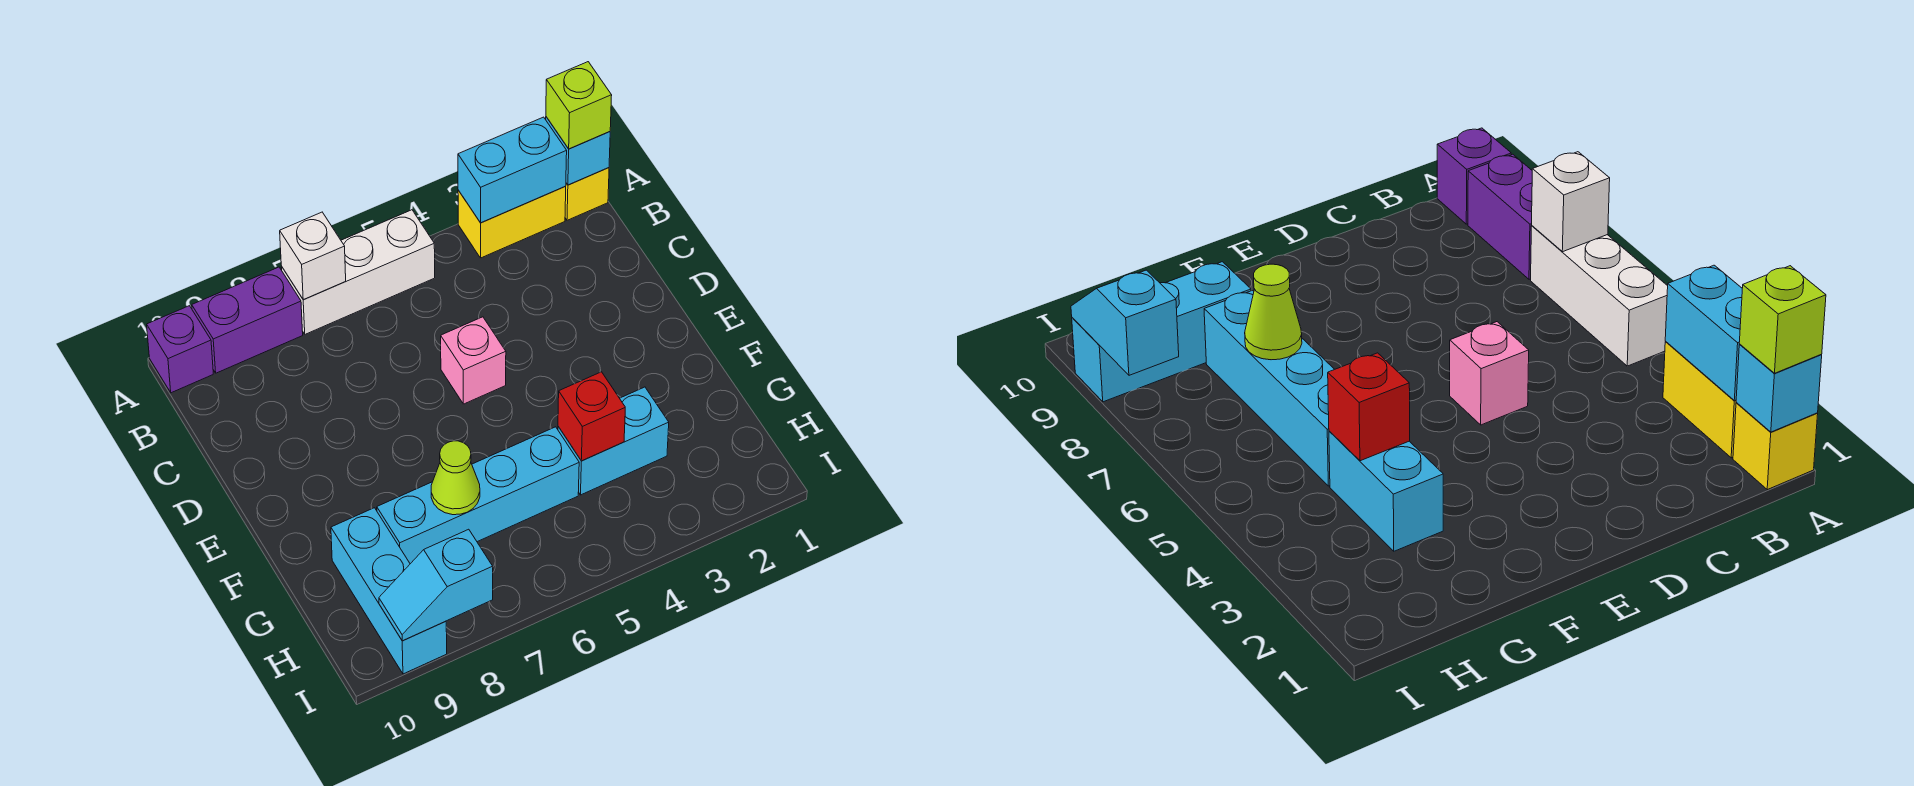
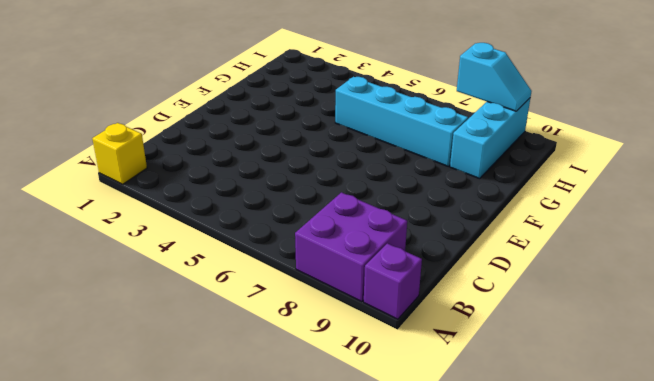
purple 2x2 brick [295,192,407,302] -> purple 1x2 brick [192,267,303,373]
none -> yellow 1x2 brick [458,187,566,258]
none -> white 1x3 brick [281,210,435,334]
none -> pink 1x1 brick [441,317,506,404]

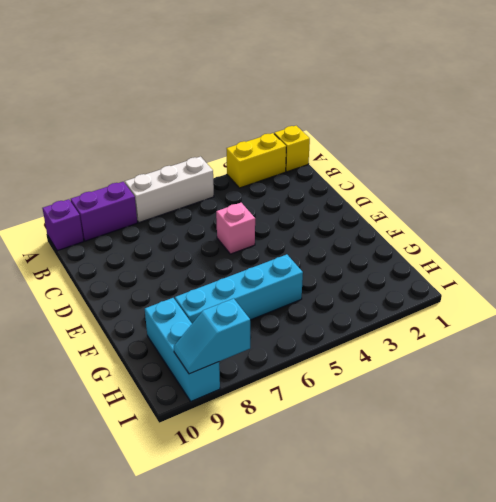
none -> cyan 1x2 brick [558,387,669,495]
none -> cyan 1x1 brick [546,117,610,185]
none -> cyan 1x2 brick [458,117,567,223]

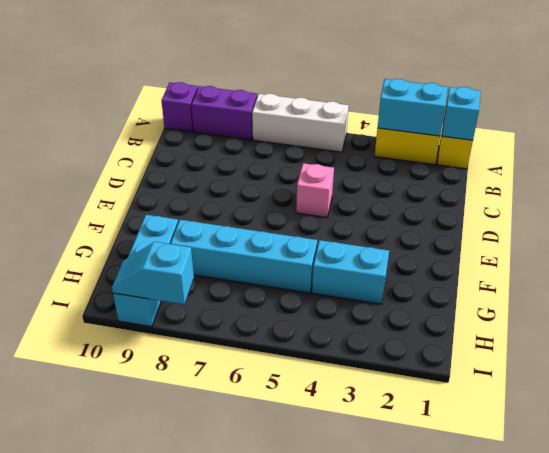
none -> white 1x1 brick [280,212,346,300]
none -> red 1x1 brick [558,372,625,461]
none -> lime 1x1 cone [431,441,480,515]

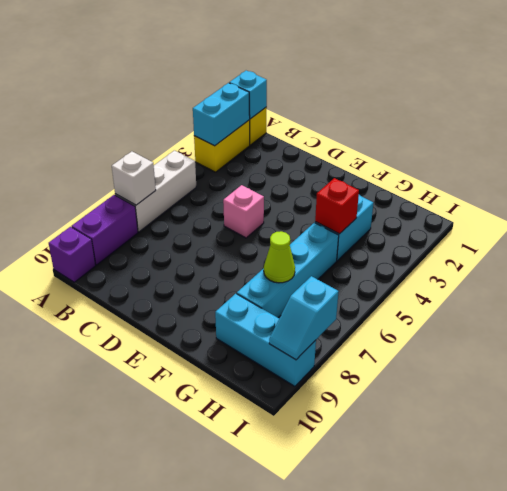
none -> lime 1x1 brick [546,62,612,149]

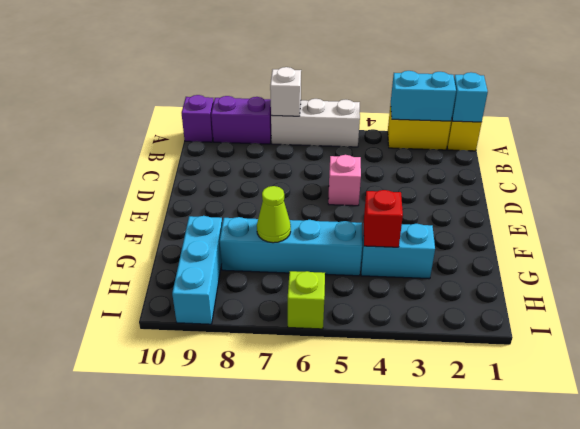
lime 1x1 brick [288,271,325,329] -> lime 1x1 brick moved to [546,62,612,149]
none -> cyan 1x2 slope [379,529,493,641]

